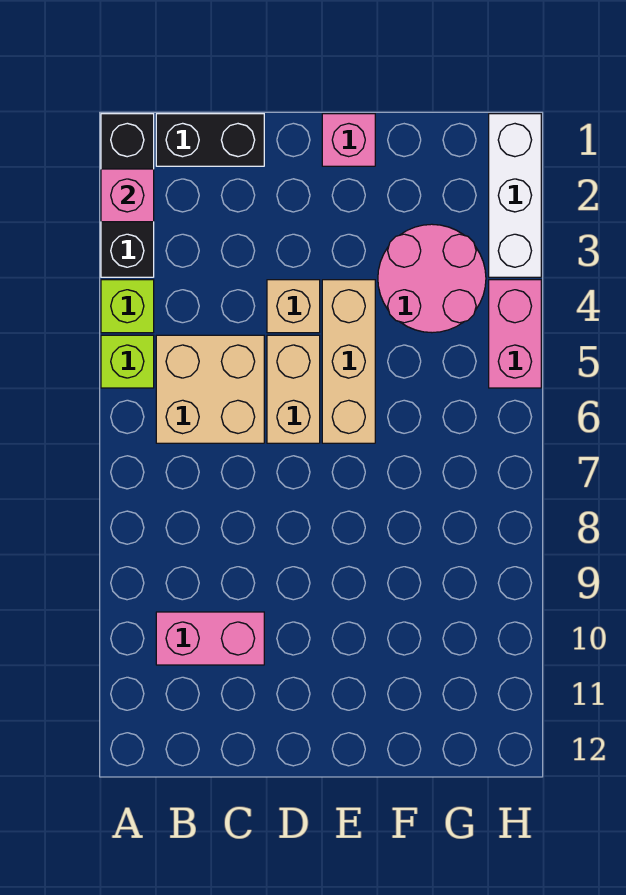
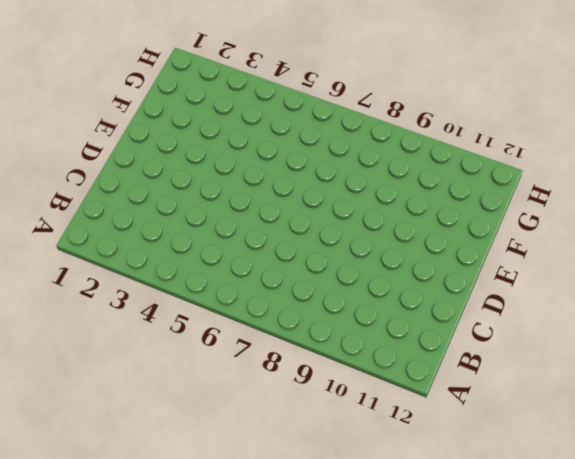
none -> black 1x3 brick [101,114,154,277]
none -> lime 1x1 brick [101,280,154,333]
none -> lime 1x1 brick [101,335,154,388]

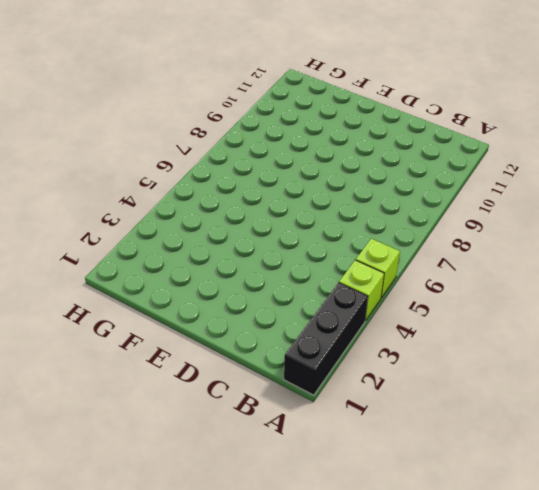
none -> black 1x2 brick [156,114,264,166]
none -> tan 2x2 brick [156,335,264,443]
none -> pink 1x2 brick [156,612,264,665]

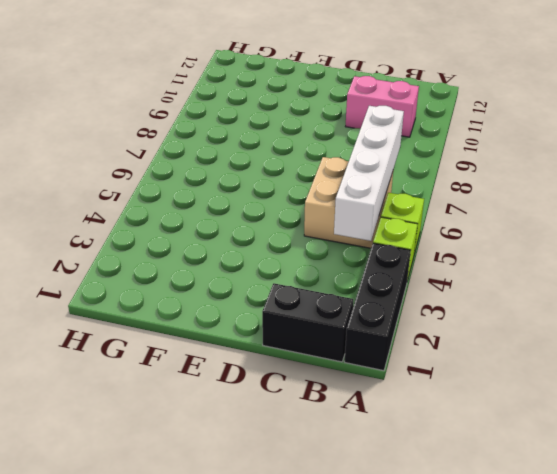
white 1x4 brick [334,106,404,241] -> none
none -> tan 1x1 brick [267,280,320,333]
none -> tan 1x2 brick [267,335,320,443]
none -> pink 1x1 brick [322,114,375,166]

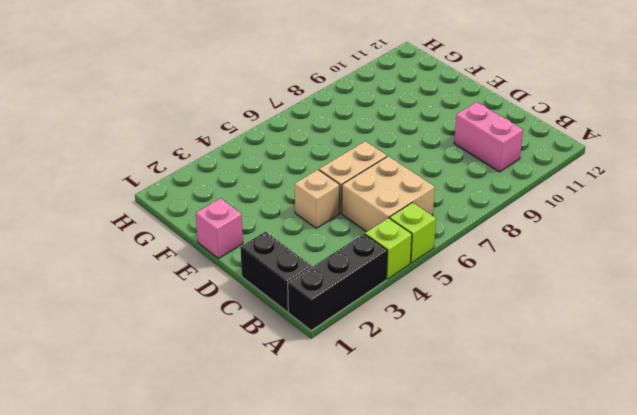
none -> tan 1x3 brick [322,280,375,443]
none -> pink 2x2 round brick [378,224,486,333]
none -> white 1x3 brick [489,114,541,277]

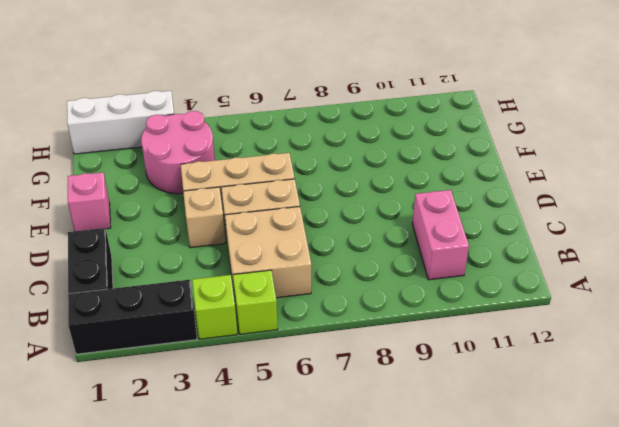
none -> pink 1x2 brick [489,280,541,388]
none -> pink 1x1 brick [101,169,154,222]

